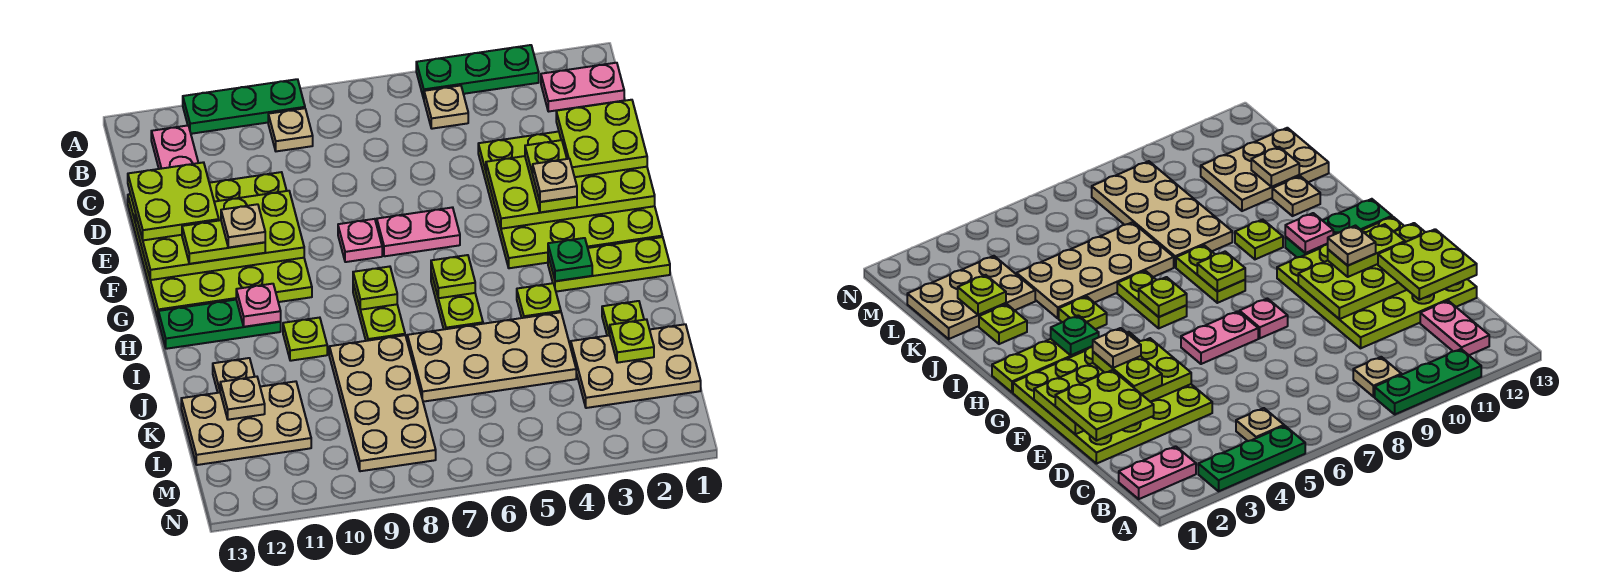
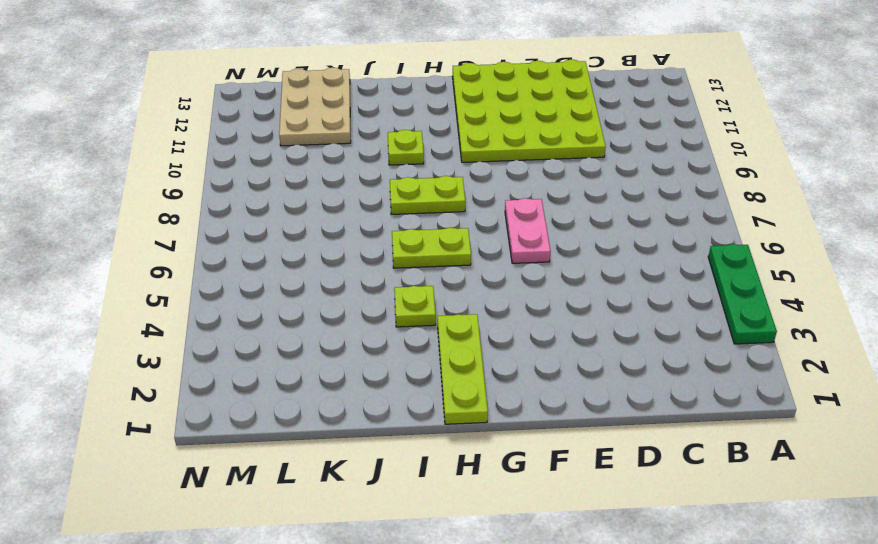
none -> green 1x3 plate [183,79,305,134]
none -> pink 1x2 plate [541,63,624,112]
none -> tan 1x1 plate [424,86,468,129]
none -> tan 1x1 plate [268,108,313,151]

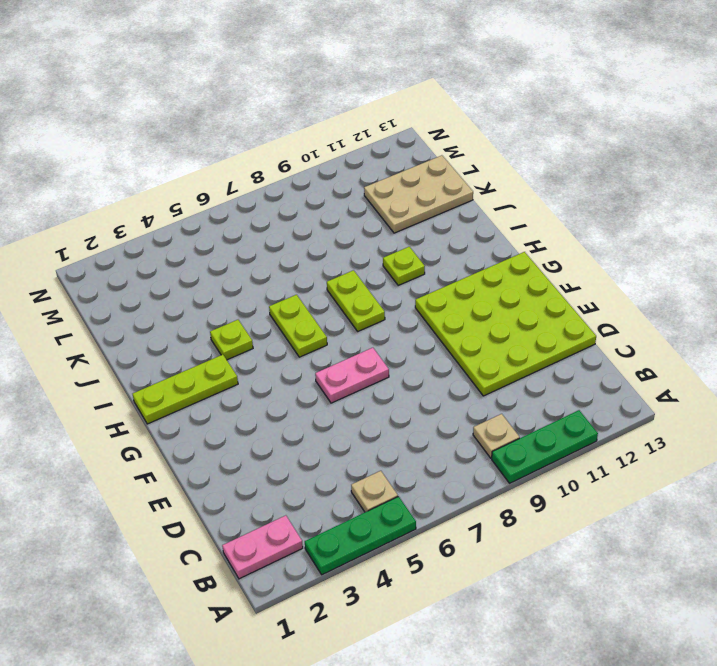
none -> pink 1x2 plate [151,126,198,169]
none -> lime 4x4 plate [478,132,662,268]
none -> pink 1x1 plate [338,219,382,262]
none -> green 1x3 plate [158,300,281,349]

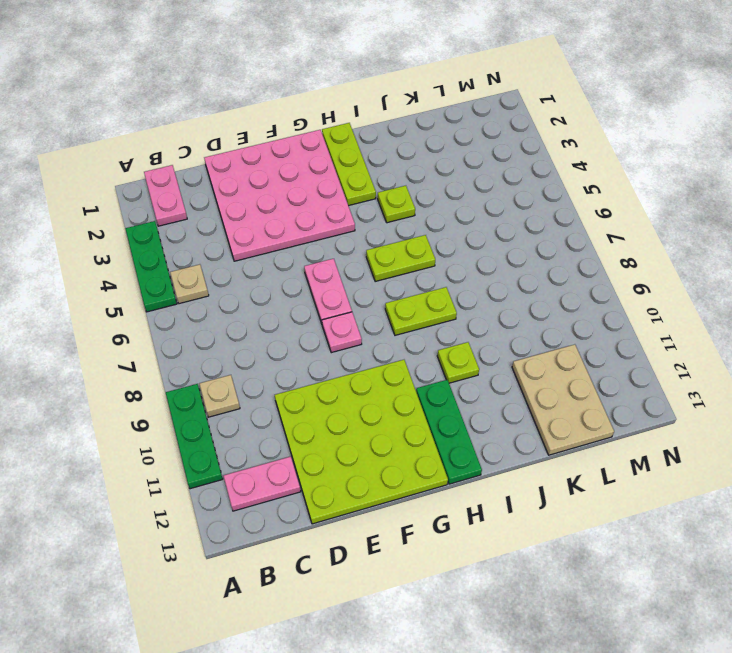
pink 4x4 plate [204,130,355,261] -> lime 4x4 plate [478,132,662,268]
none -> lime 1x1 plate [602,301,644,336]
none -> tan 2x4 plate [407,312,576,402]
none -> tan 2x4 plate [329,335,436,471]
none -> tan 1x1 plate [213,358,255,393]

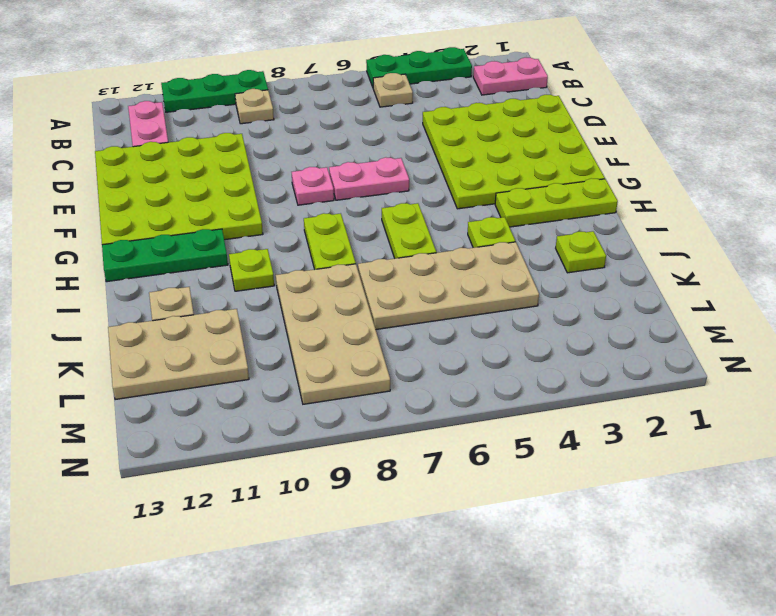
none -> tan 2x3 plate [571,324,701,408]
none -> lime 2x4 plate [486,156,655,229]
none -> lime 2x4 plate [135,191,304,280]
none -> green 1x1 plate [548,238,592,281]

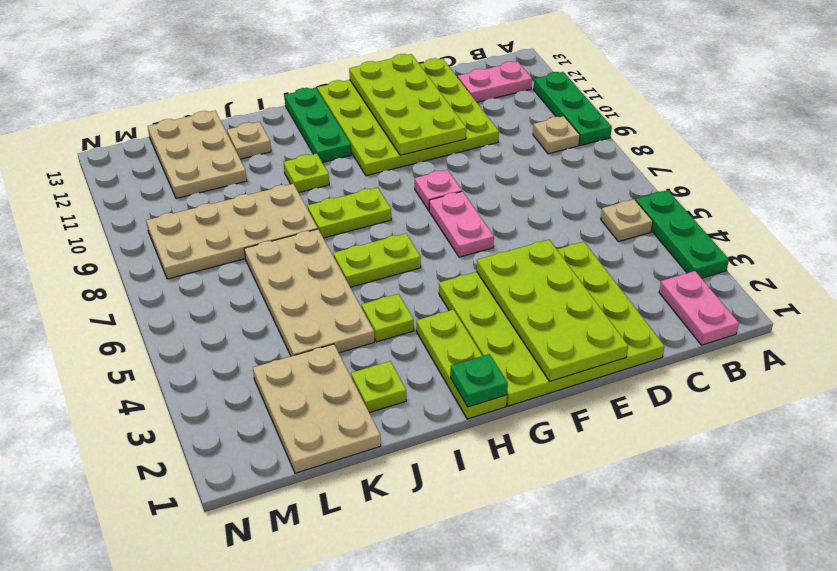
green 1x1 plate [450,354,508,407] -> green 1x1 plate moved to [548,238,592,281]
none -> lime 1x1 plate [431,255,475,298]
none -> lime 1x1 plate [353,266,397,310]
none -> pink 1x1 plate [236,284,281,327]
none -> lime 1x1 plate [610,319,654,363]

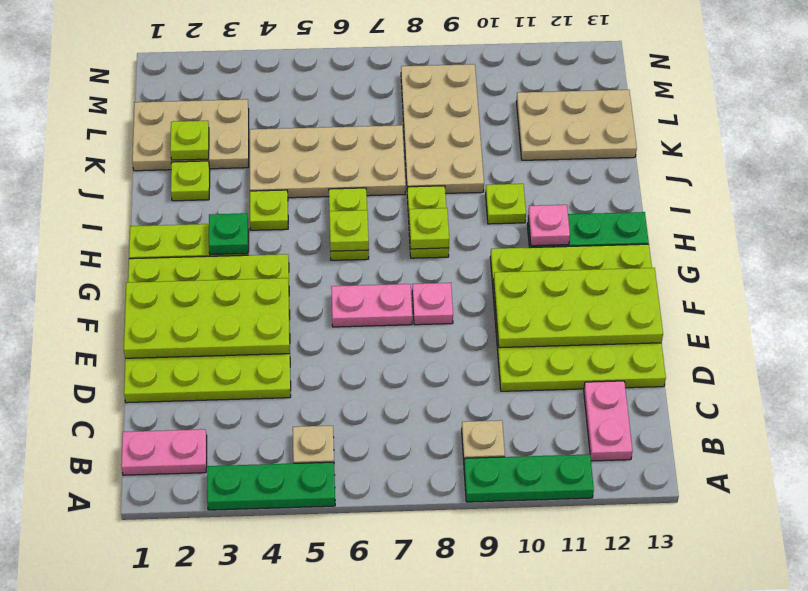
none -> tan 1x1 plate [213,358,255,393]
none -> tan 1x1 plate [220,377,265,420]
none -> lime 2x2 plate [556,100,647,177]
none -> lime 2x2 plate [128,162,219,240]

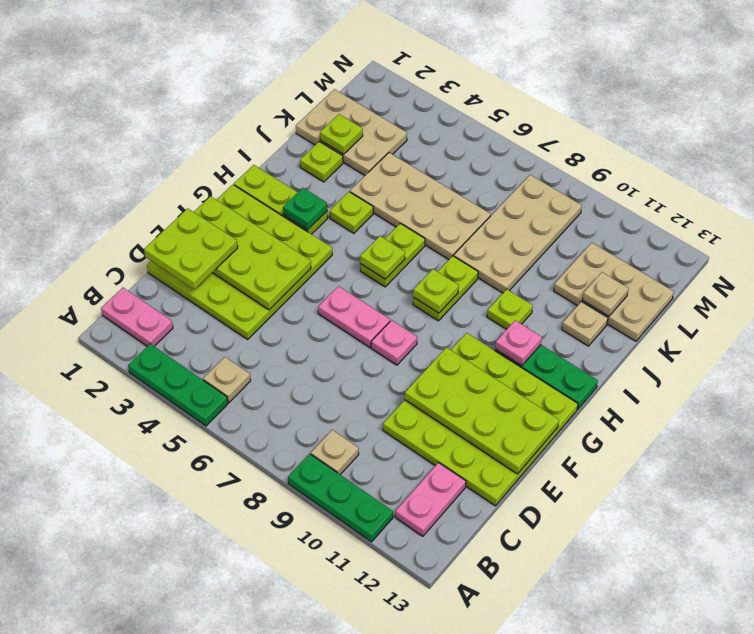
none -> lime 2x2 plate [128,162,219,240]
none -> lime 1x2 plate [525,140,577,212]
none -> lime 1x2 plate [182,220,265,264]
none -> tan 1x1 plate [533,159,577,202]

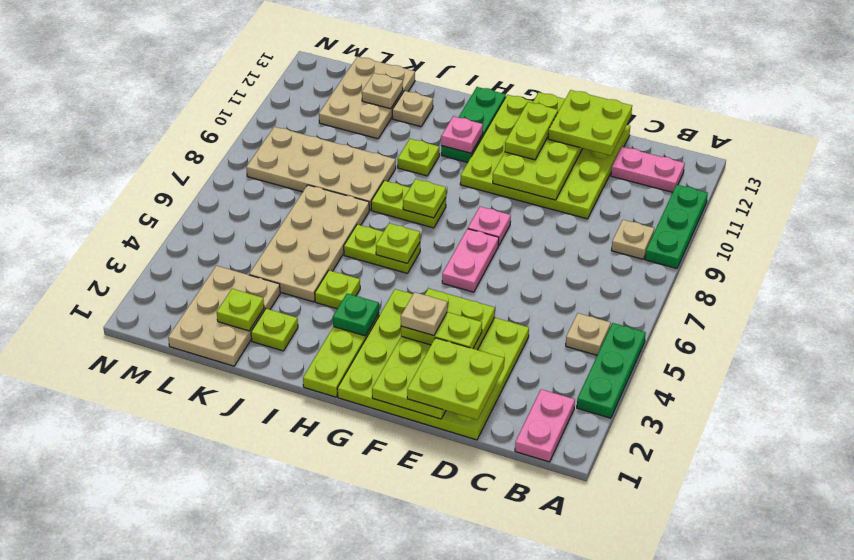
none -> tan 1x1 plate [221,204,265,247]

